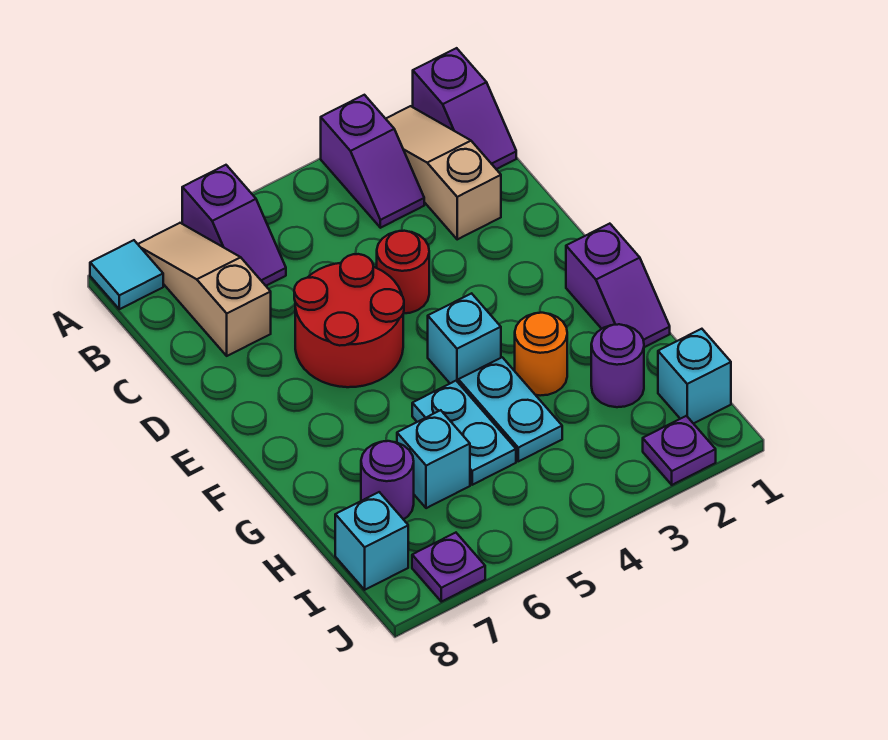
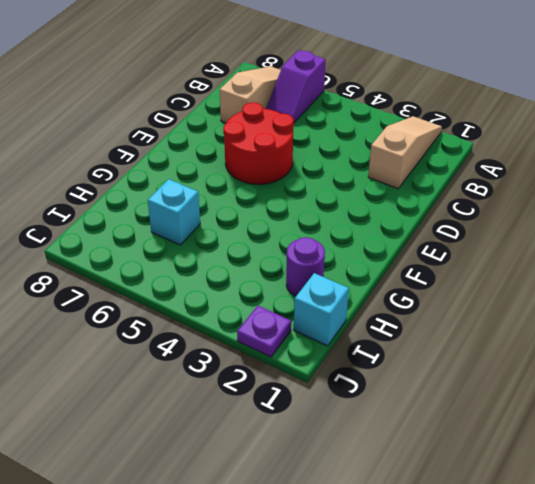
none -> purple 1x2 slope [413,48,516,169]
none -> purple 1x2 slope [321,95,424,228]
none -> cyan 1x1 tile [90,240,163,309]

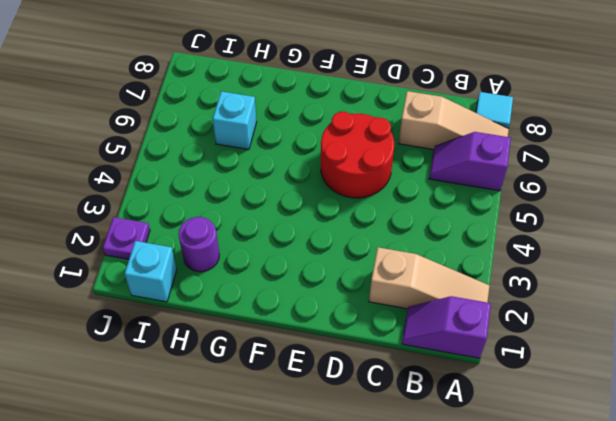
none -> purple 1x2 slope [321,95,424,228]
none -> red 1x1 round brick [377,231,429,313]
none -> purple 1x2 slope [566,224,670,347]

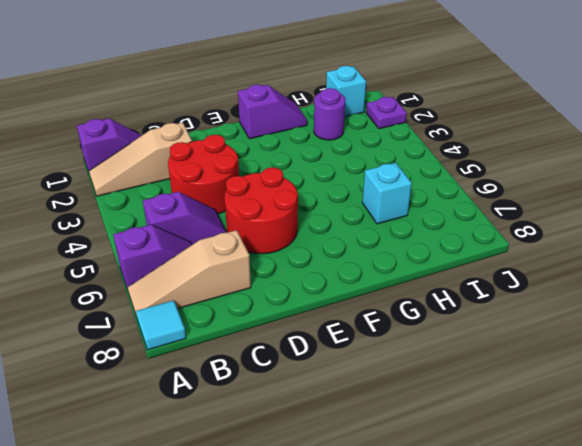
purple 1x2 slope [143,192,226,245] -> purple 1x2 slope moved to [321,95,424,228]
red 2x2 round brick [168,135,239,214] -> red 1x1 round brick [377,231,429,313]
none -> cyan 1x1 brick [428,293,501,383]
none -> orange 1x1 round brick [515,313,567,396]
none -> cyan 1x2 plate [458,357,562,461]

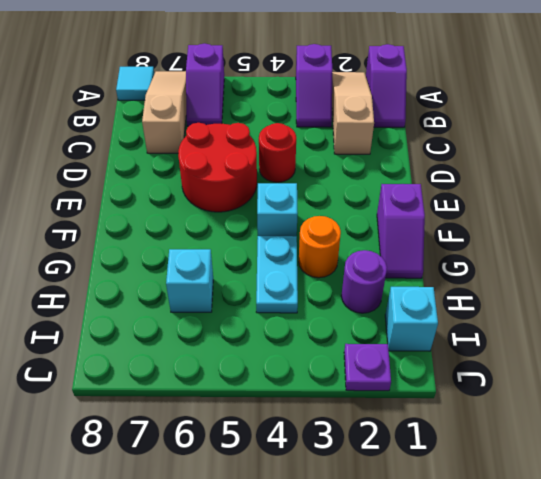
none -> cyan 1x2 plate [412,381,516,485]
none -> purple 1x1 round brick [361,441,414,520]
none -> cyan 1x1 brick [335,492,408,590]

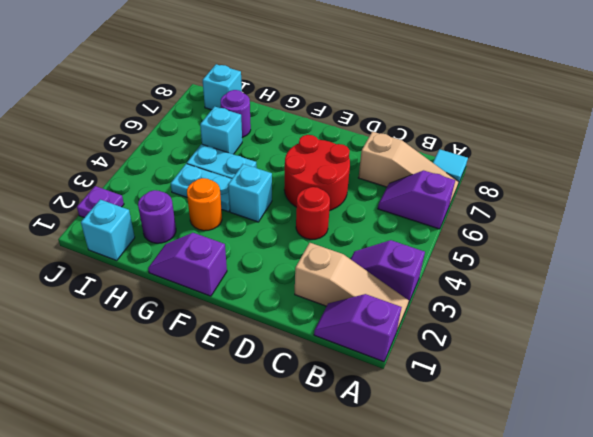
none -> purple 1x1 plate [412,533,485,602]

